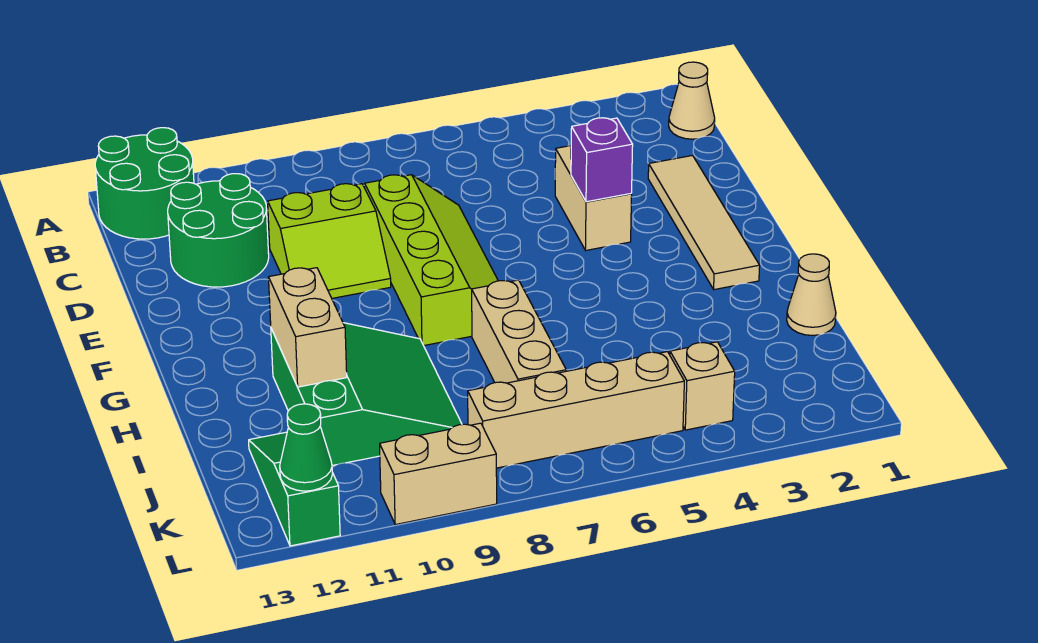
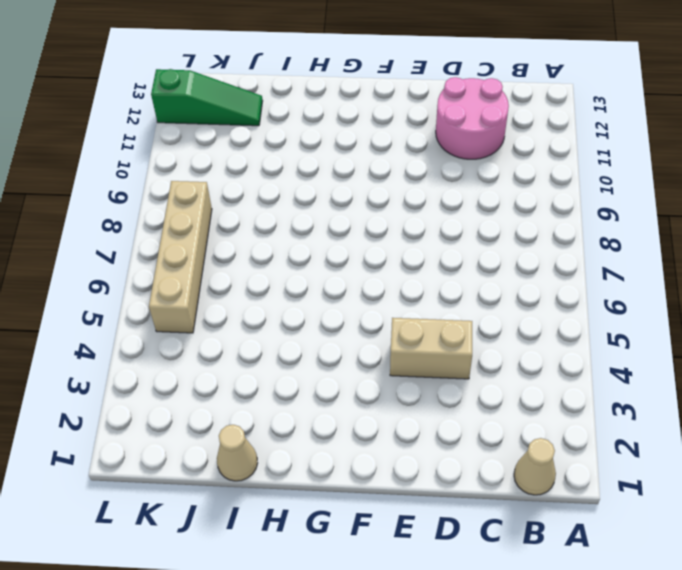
pink 2x2 round brick [436,77,509,159] -> green 2x2 round brick [168,174,269,287]
none -> green 2x2 round brick [95,128,194,239]
none -> tan 1x4 tile [648,156,760,290]
none -> lime 2x4 slope [365,175,498,346]

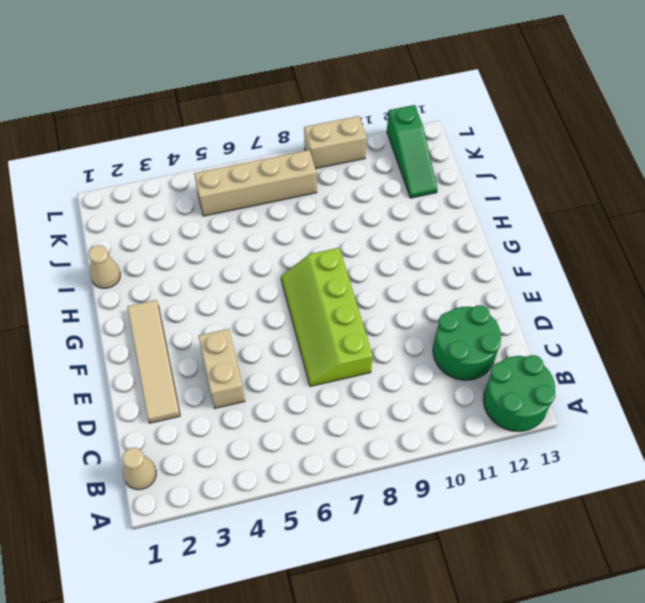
none -> lime 2x2 slope [268,184,391,298]
none -> tan 1x3 brick [472,280,566,383]
none -> green 3x3 slope [271,323,462,466]

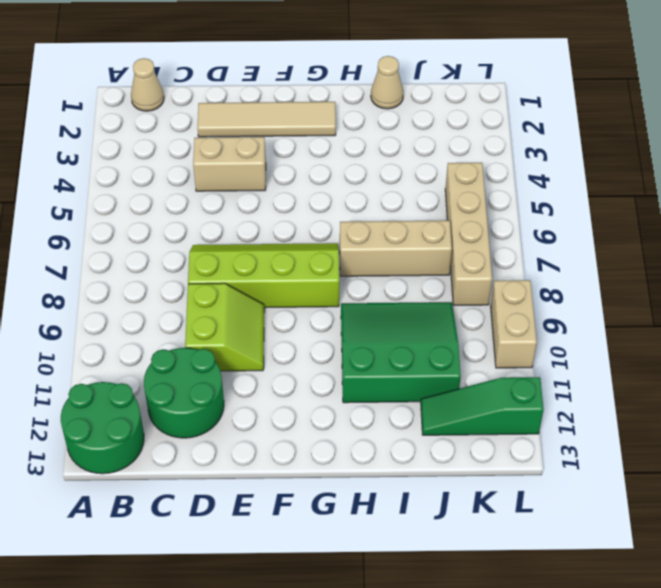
none -> tan 1x1 brick [670,342,735,430]
none -> purple 1x1 brick [571,118,633,202]
none -> tan 1x2 brick [269,268,347,387]

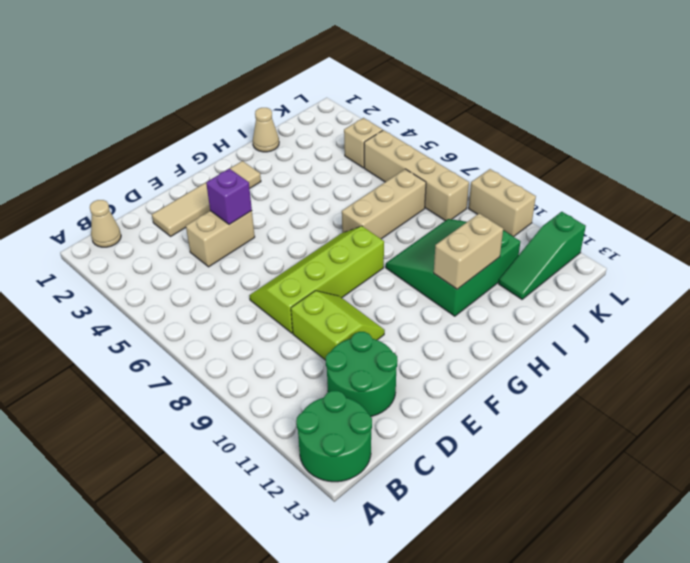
none -> green 1x1 cone [280,404,332,491]

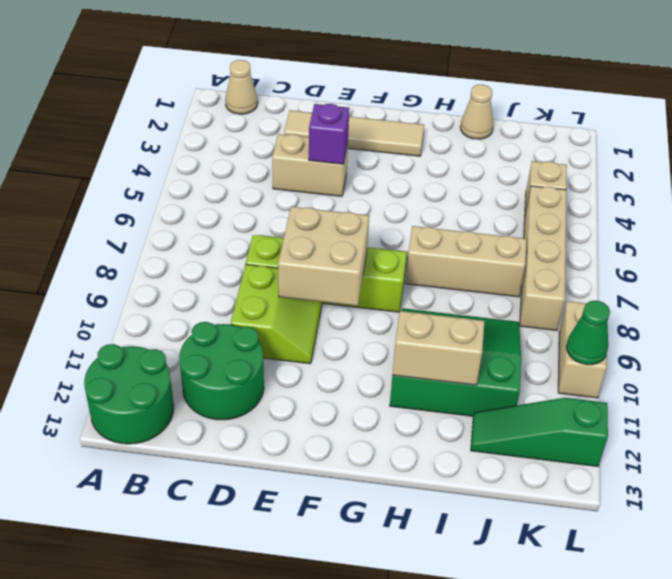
tan 2x2 brick [278,207,369,306] -> none
green 1x1 cone [566,301,610,365] -> green 1x1 cone moved to [280,404,332,491]

